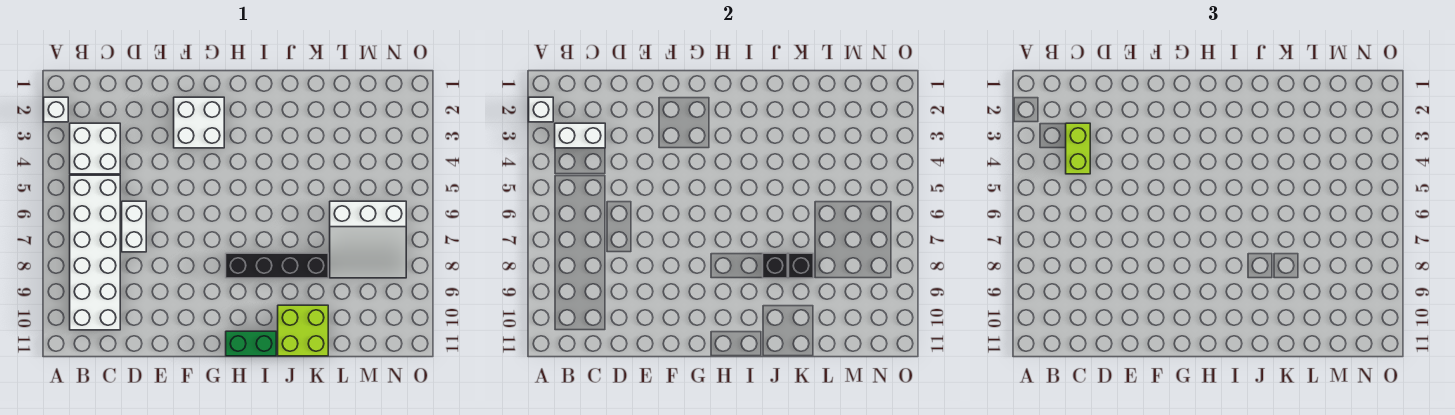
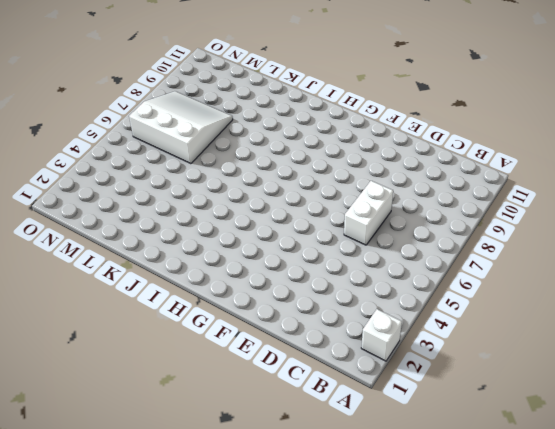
none -> white 2x2 brick [70,123,120,174]
none -> white 2x6 brick [70,175,120,330]
none -> white 2x2 brick [174,97,224,148]

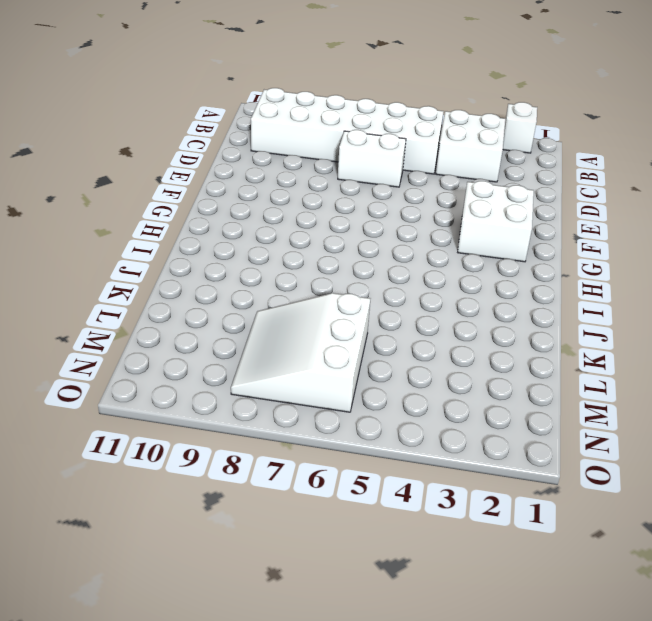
none -> black 1x4 brick [226,253,328,278]
none -> green 1x2 brick [226,331,276,356]
none -> lime 2x2 brick [278,305,328,356]

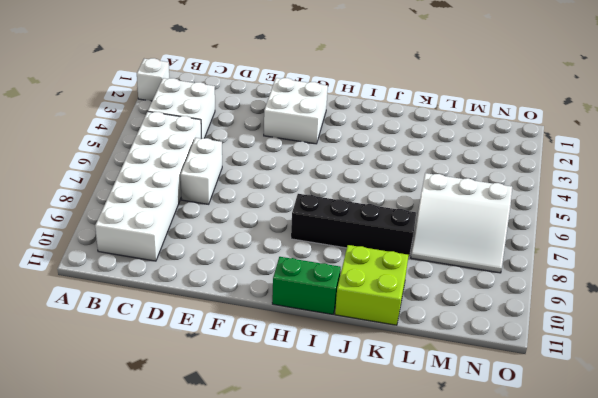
none -> white 1x1 brick [529,97,553,122]
none -> white 1x2 brick [555,123,605,148]
none -> black 1x1 brick [763,253,787,278]

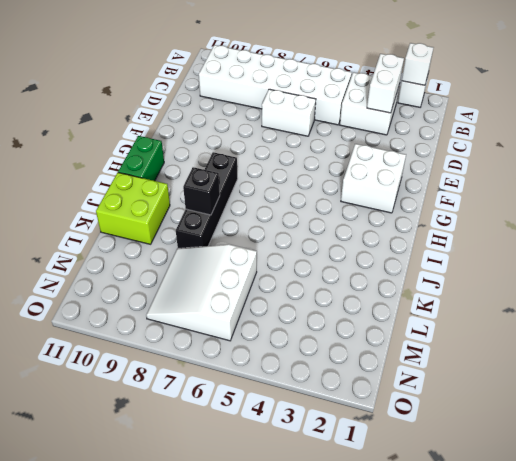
none -> black 1x1 brick [789,253,813,278]
none -> lime 1x2 brick [1066,123,1090,174]

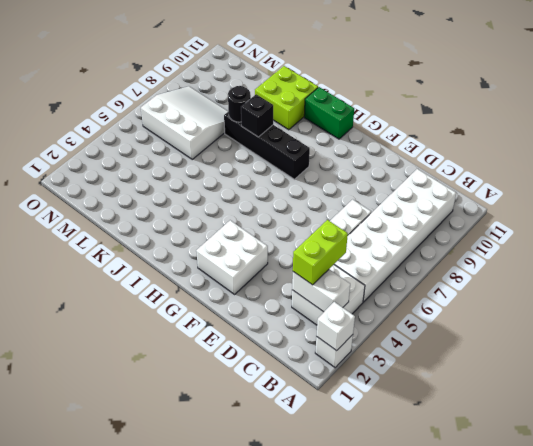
black 1x1 round brick [228,86,251,122] -> black 1x1 brick [789,253,813,278]

